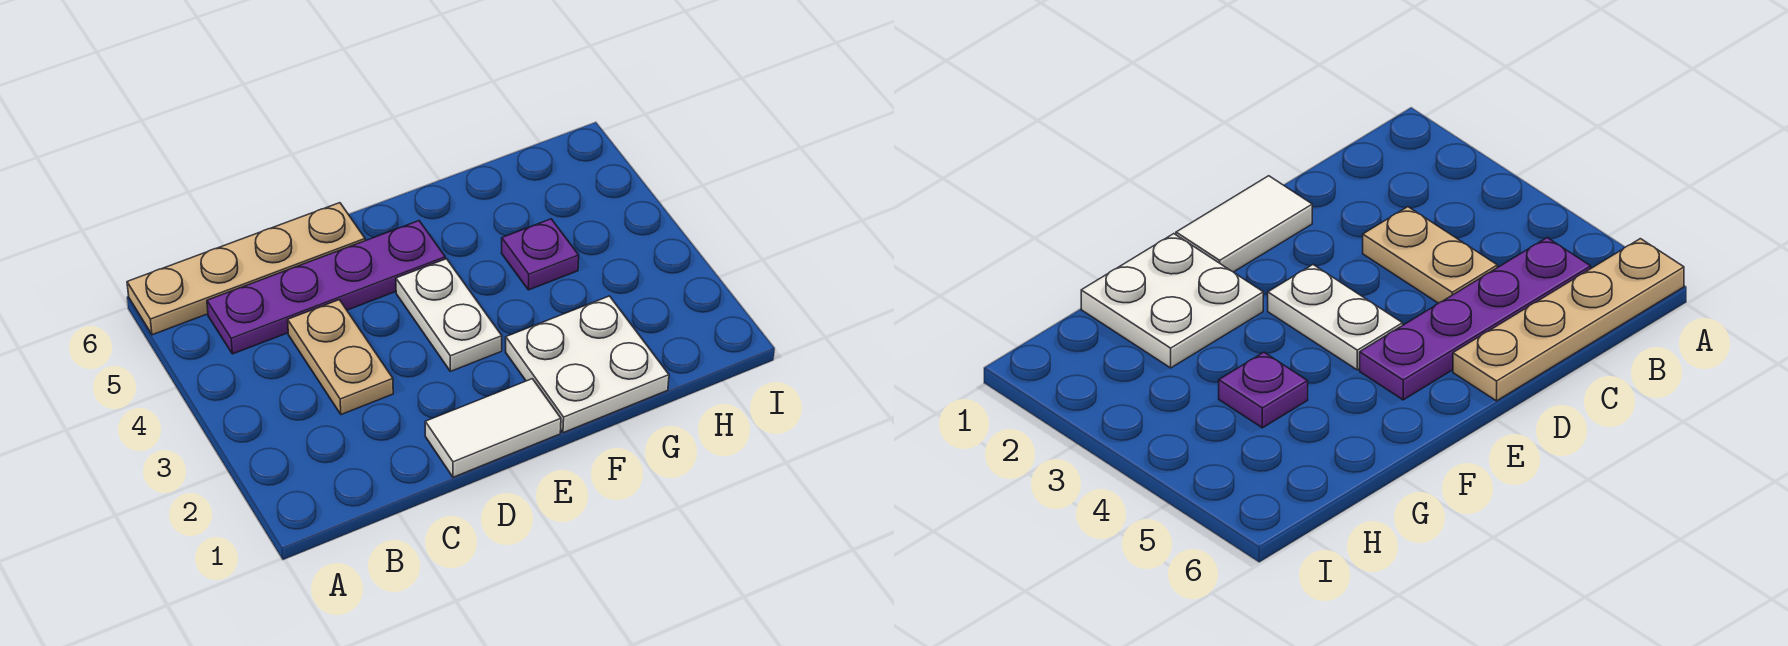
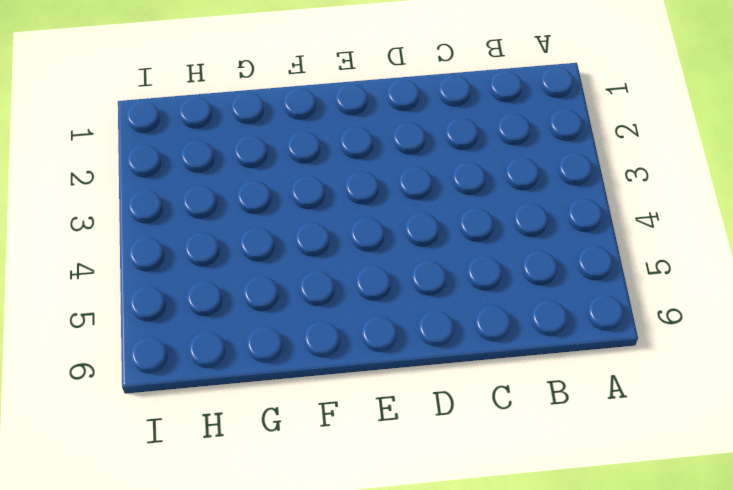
none -> tan 1x4 plate [127,203,365,335]
none -> purple 1x4 plate [207,221,445,354]

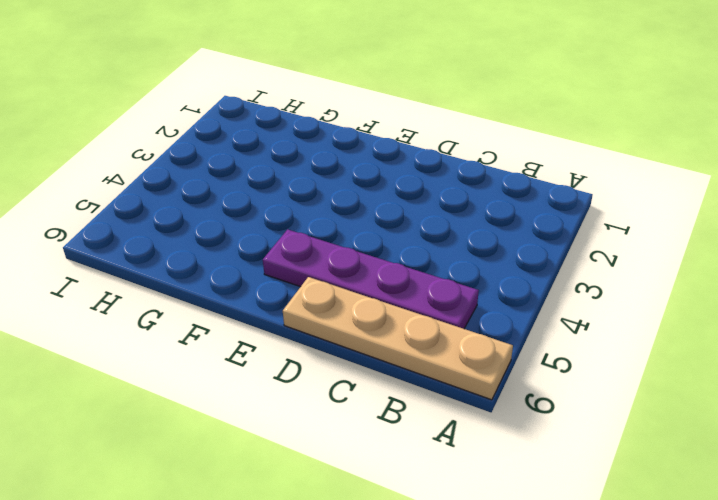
none -> tan 1x2 plate [288,300,393,415]
none -> white 1x2 tile [425,379,561,477]

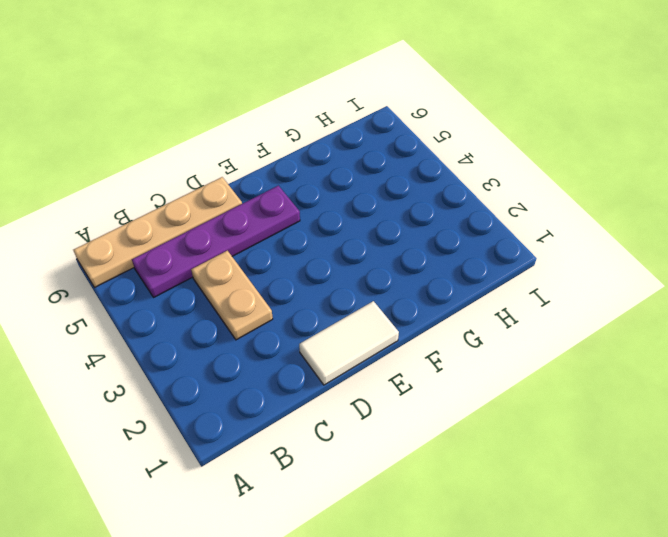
none -> white 1x2 plate [396,259,502,371]
none -> white 2x2 plate [506,296,669,433]

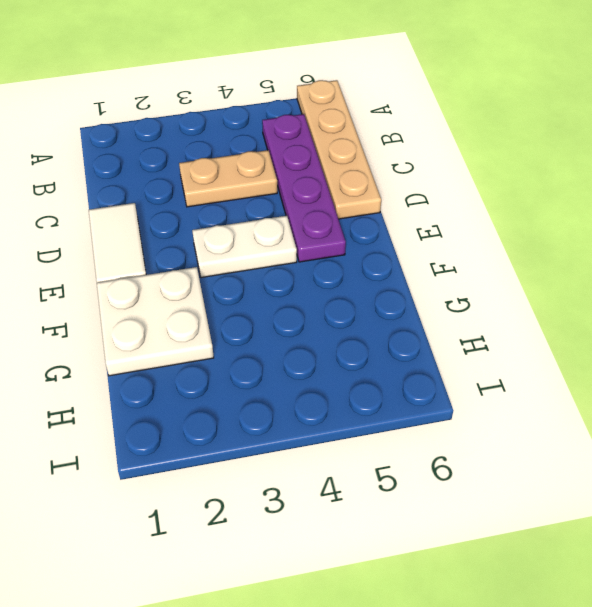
none -> purple 1x1 plate [502,219,579,290]

